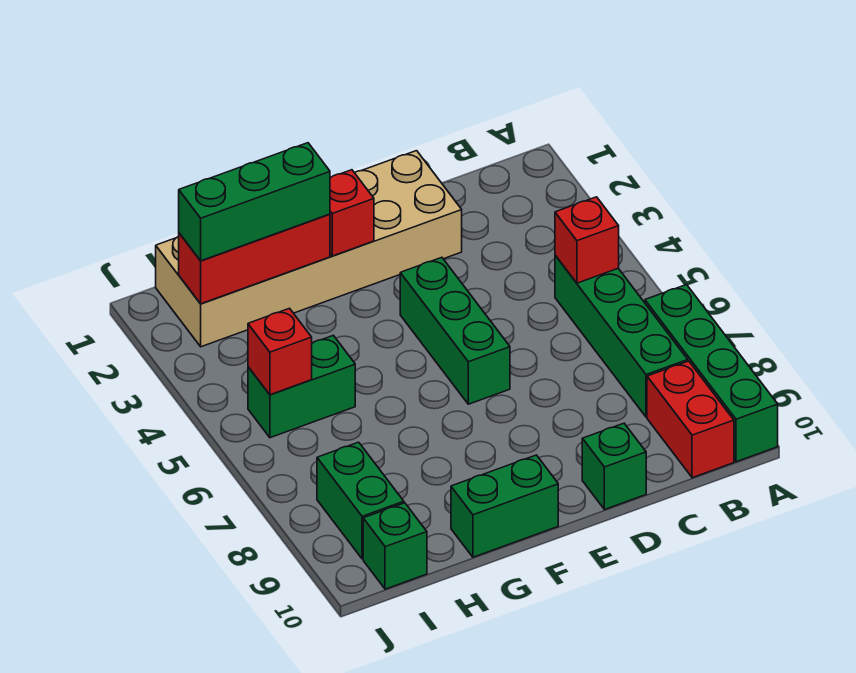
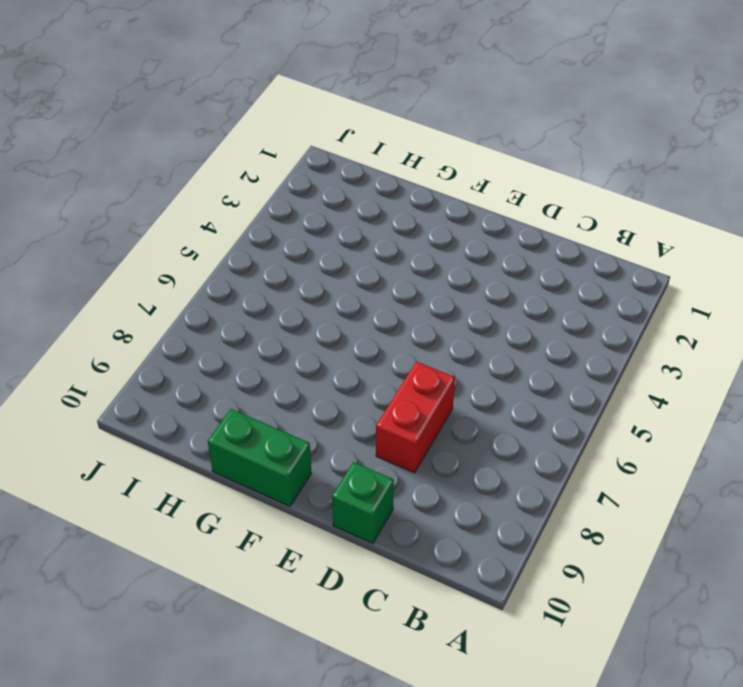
red 1x2 brick [376,362,455,473] -> red 1x2 brick moved to [647,361,734,478]
none -> green 1x4 brick [645,285,778,462]
none -> green 1x4 brick [555,255,688,417]
none -> tan 2x6 brick [156,151,462,347]

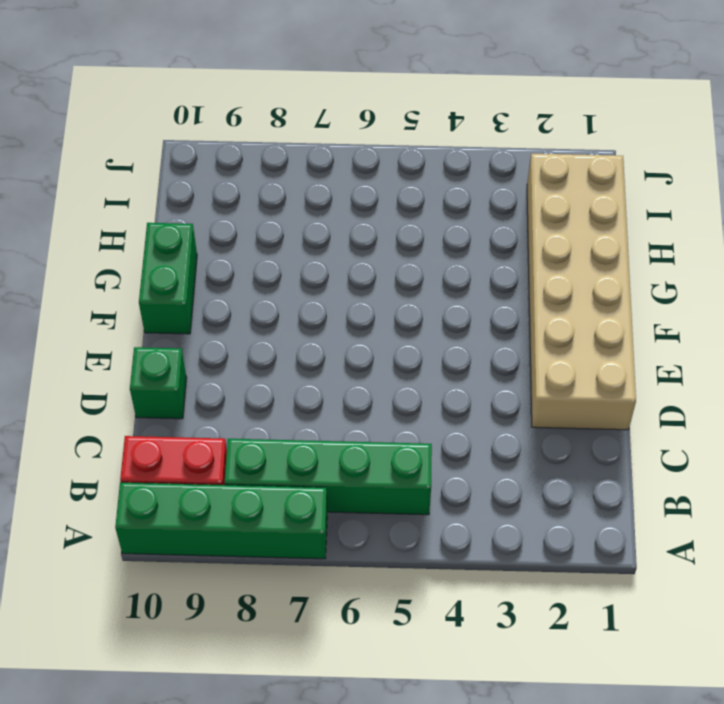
none -> green 1x3 brick [400,257,510,404]
none -> green 1x2 brick [248,335,355,438]
none -> green 1x2 brick [317,442,404,559]

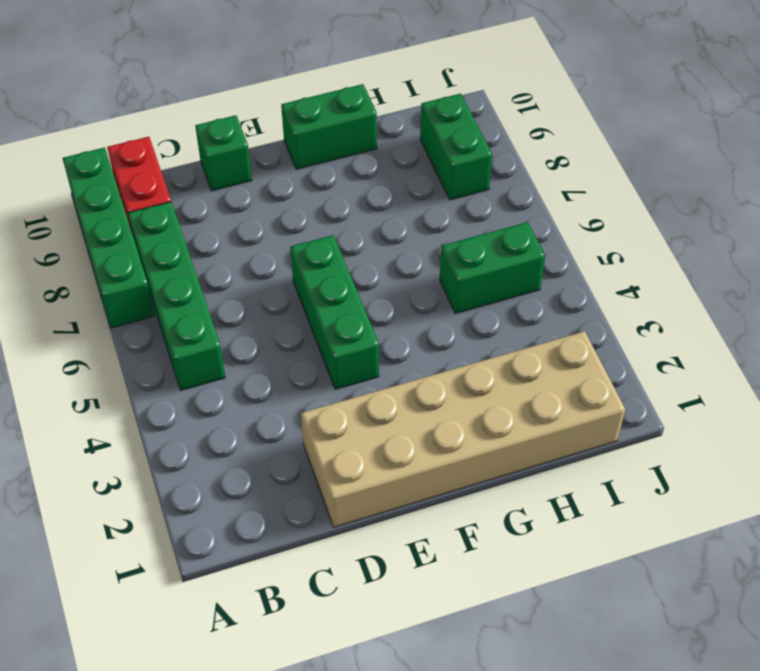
none -> green 1x1 brick [363,503,427,589]
none -> red 1x1 brick [555,197,619,283]
none -> red 1x1 brick [330,170,374,256]

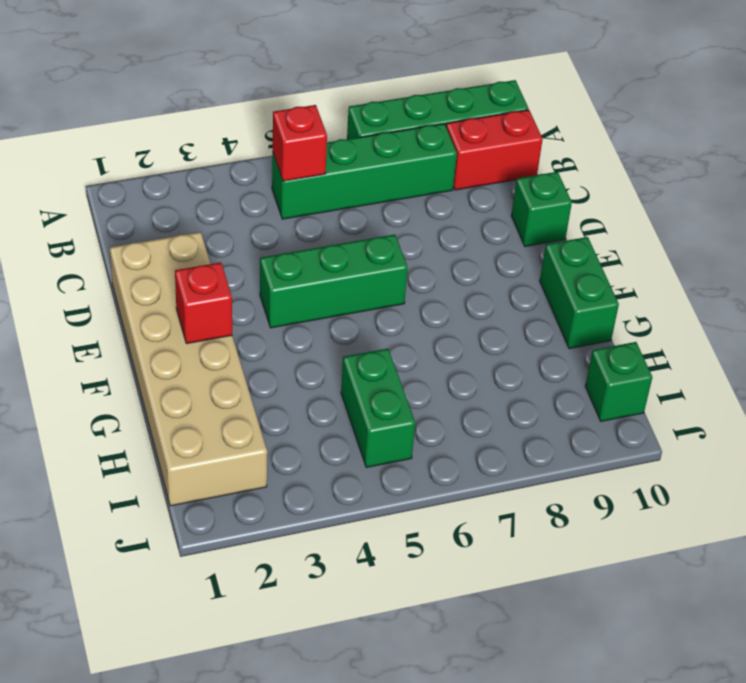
none -> green 1x2 brick [317,442,404,559]
none -> red 1x3 brick [179,214,330,304]
none -> red 1x1 brick [248,308,312,395]

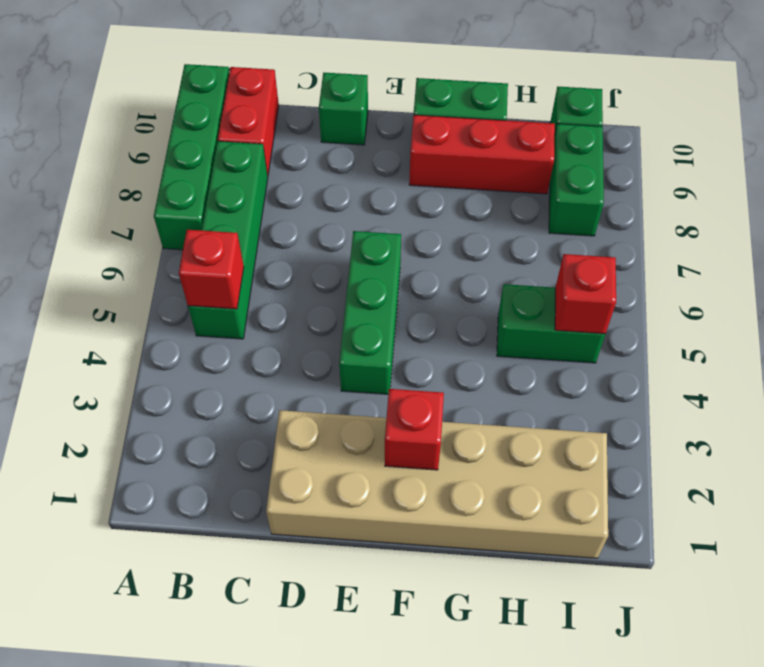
red 1x3 brick [409,115,555,194] -> red 1x3 brick moved to [179,214,330,304]
none -> green 1x3 brick [179,143,330,261]

